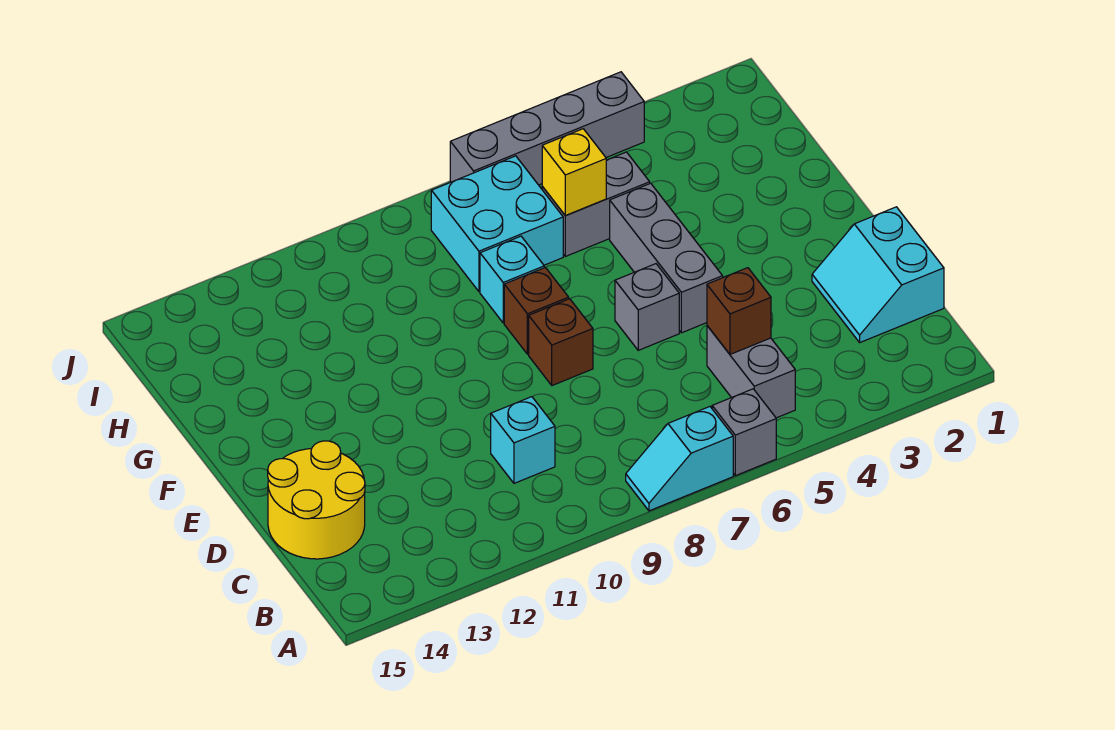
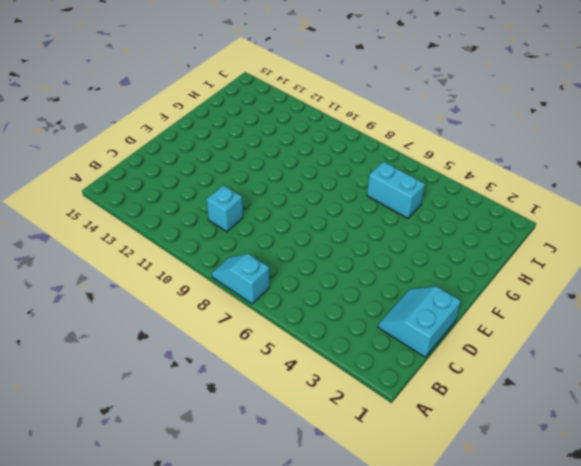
cyan 1x2 brick [367,162,425,218] -> grey 1x2 brick [542,152,650,256]
none -> grey 1x1 brick [712,389,776,476]
none -> grey 1x2 brick [707,326,795,418]
none -> yellow 2x2 round brick [268,441,365,559]

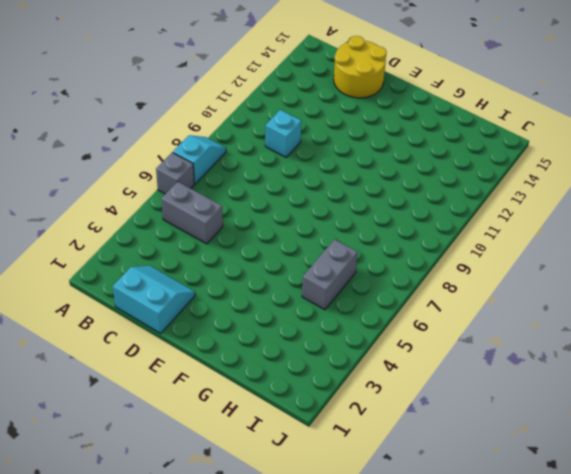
none -> grey 1x3 brick [610,183,723,333]
none -> grey 1x1 brick [615,264,679,350]
none -> brown 1x1 brick [529,299,593,386]

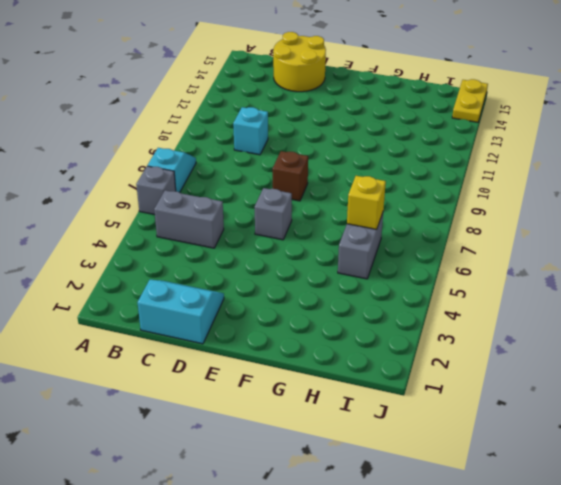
yellow 1x2 plate [452,79,488,122] -> none
none -> grey 1x3 brick [610,183,723,333]
none -> brown 1x1 brick [504,267,569,354]
none -> cyan 1x1 brick [480,236,544,323]

